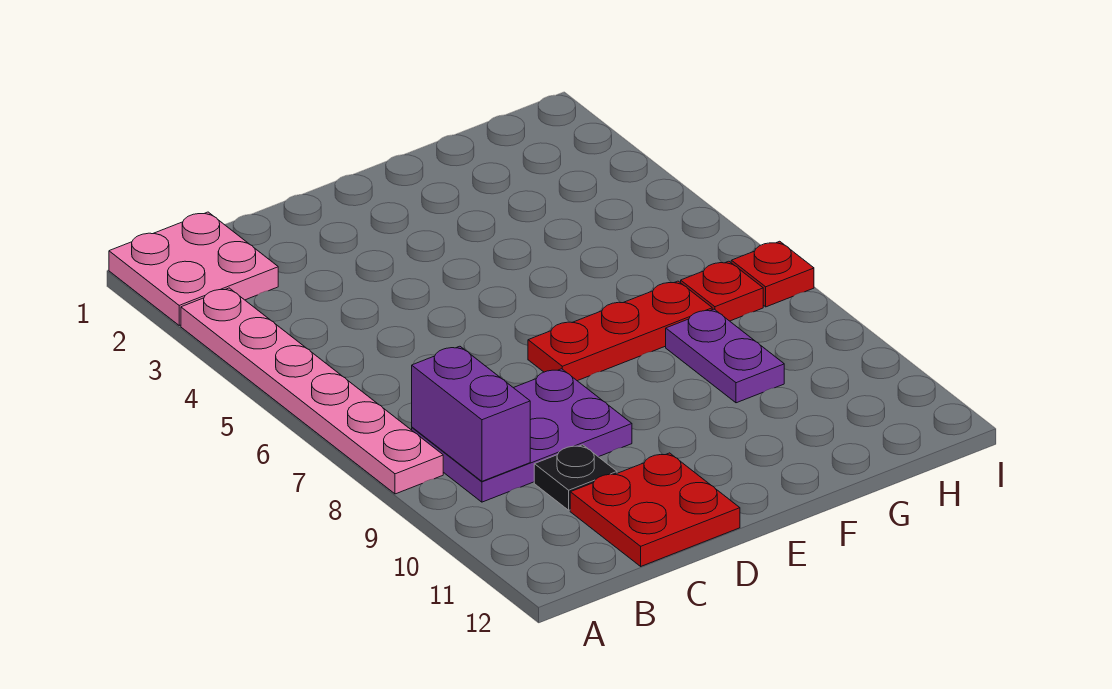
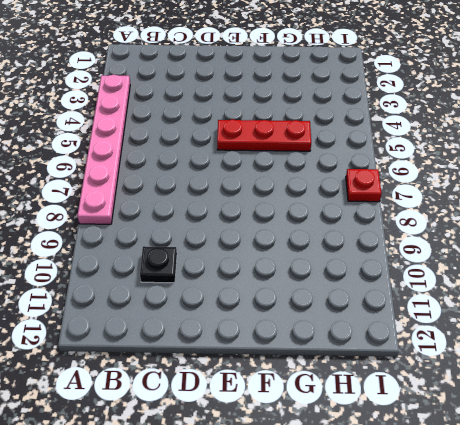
red 1x3 plate [217,119,311,151] -> red 1x3 plate moved to [528,281,712,381]
none -> pink 2x2 plate [109,212,278,325]
none -> purple 2x3 plate [412,369,632,502]

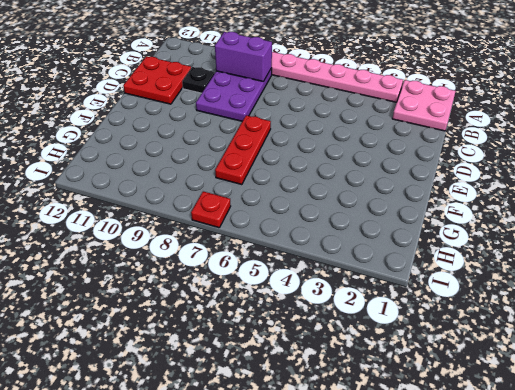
none -> purple 1x2 plate [666,309,784,403]
none -> red 1x1 plate [681,261,763,321]

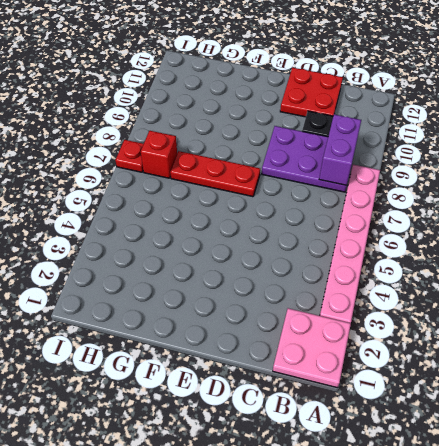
red 1x1 brick [141,131,177,178] -> red 1x1 plate [681,261,763,321]
none -> purple 1x2 plate [666,309,784,403]

